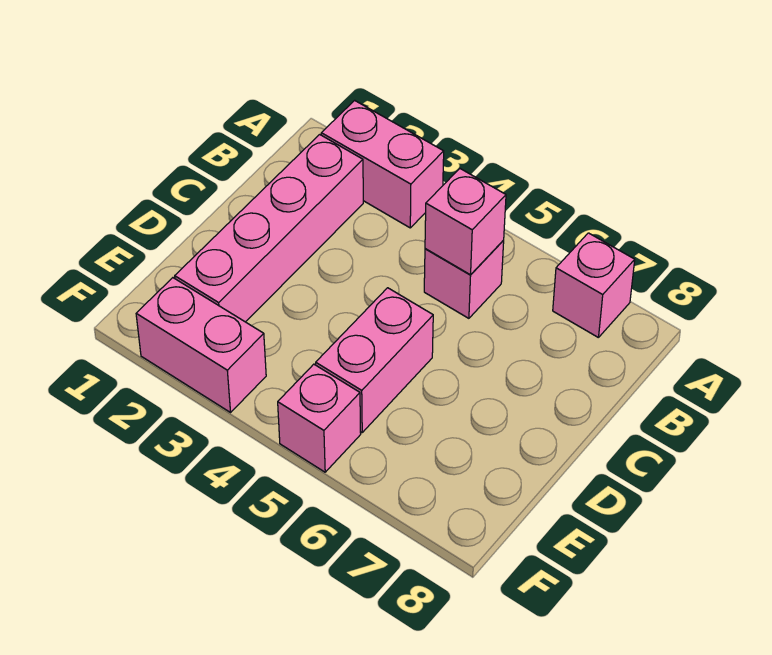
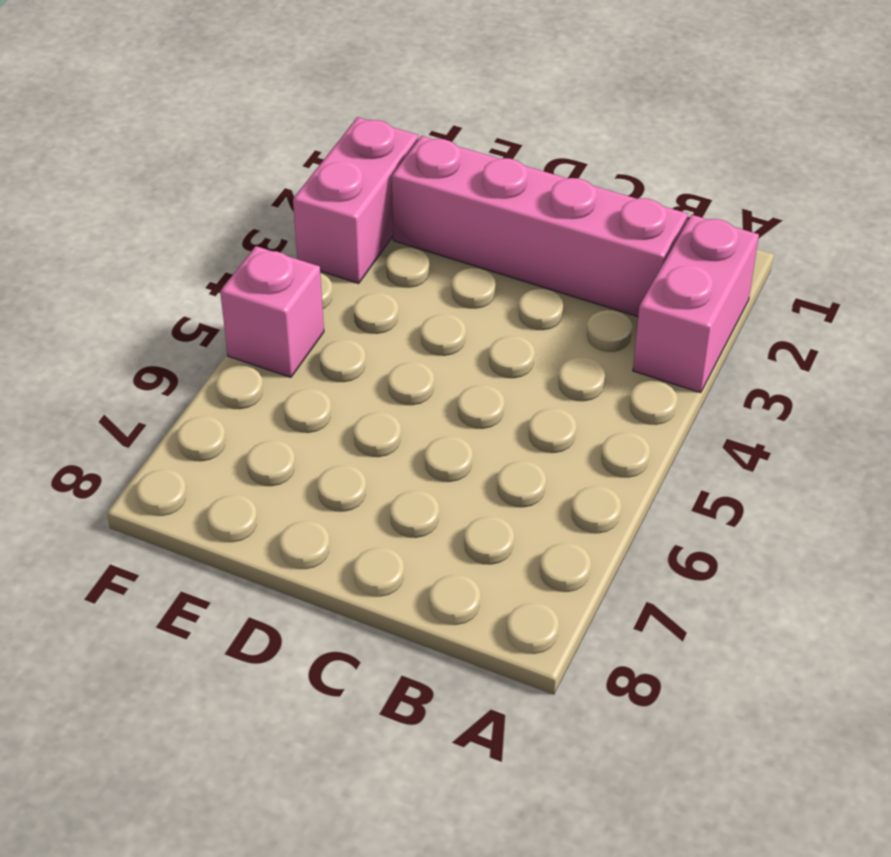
none -> pink 1x1 brick [553,233,635,338]
none -> pink 1x1 brick [424,241,504,318]

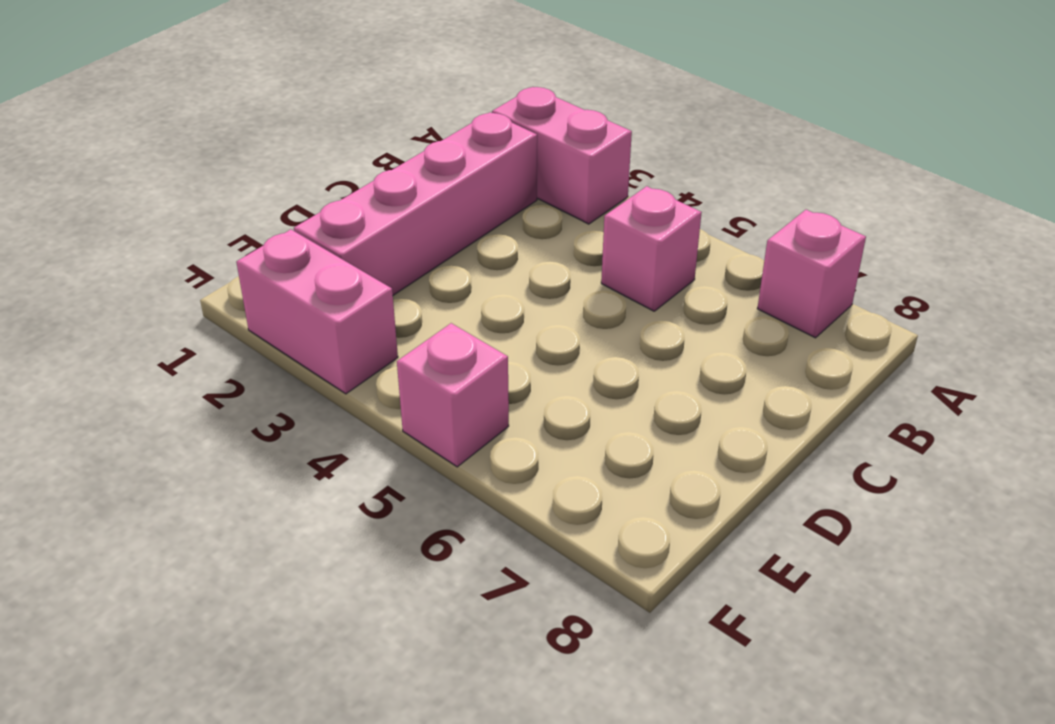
none -> pink 1x2 brick [316,288,433,432]
none -> pink 1x1 brick [425,169,506,275]

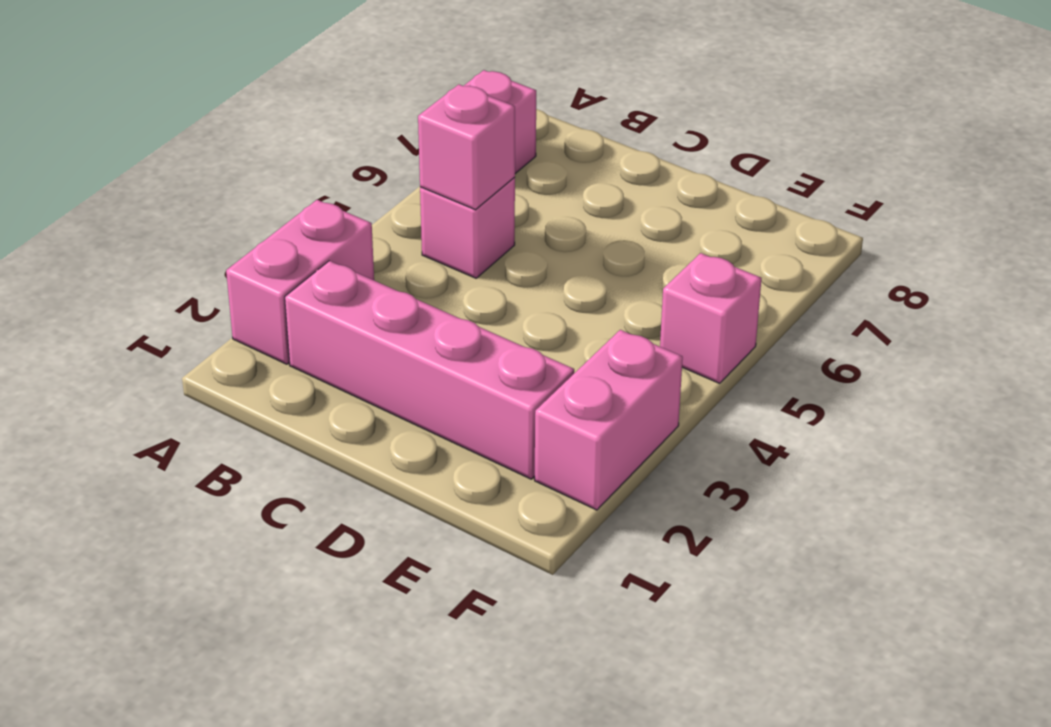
none -> pink 1x2 brick [316,288,433,432]

